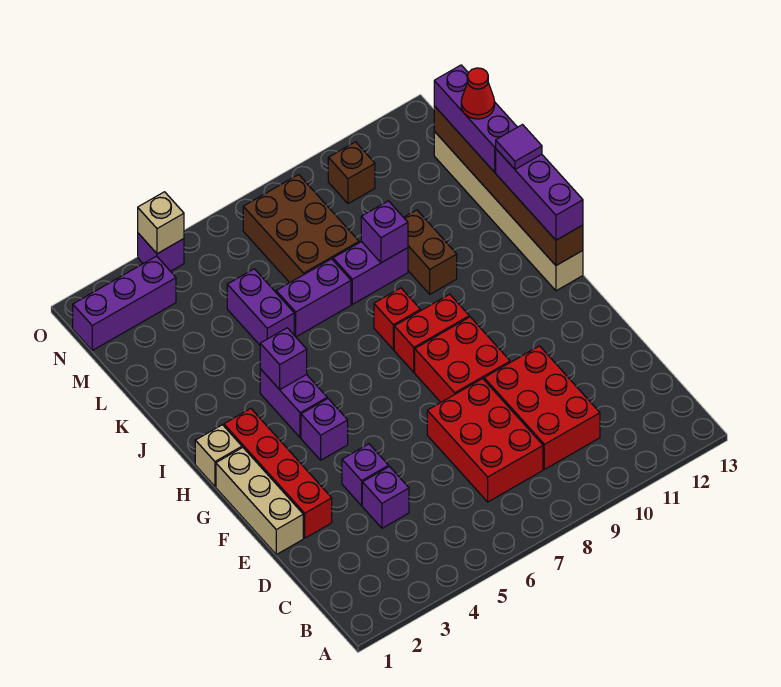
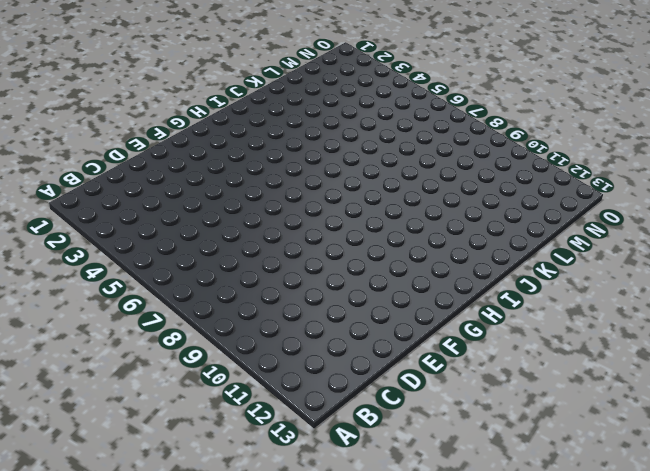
none -> red 2x3 brick [427,379,543,502]
none -> red 2x3 brick [484,346,600,469]
none -> purple 1x1 brick [362,467,409,528]

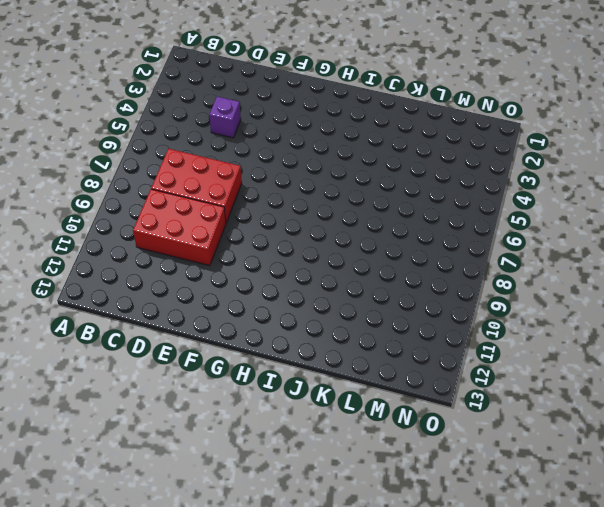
none -> tan 1x3 brick [216,448,303,554]
none -> red 1x4 brick [224,409,332,538]
none -> purple 1x1 brick [342,444,389,506]

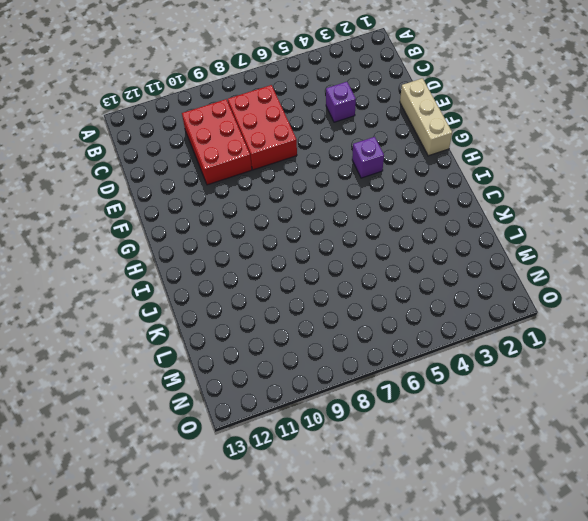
none -> red 1x4 brick [224,409,332,538]
none -> purple 1x1 brick [342,444,389,506]
none -> red 2x2 brick [415,317,510,402]

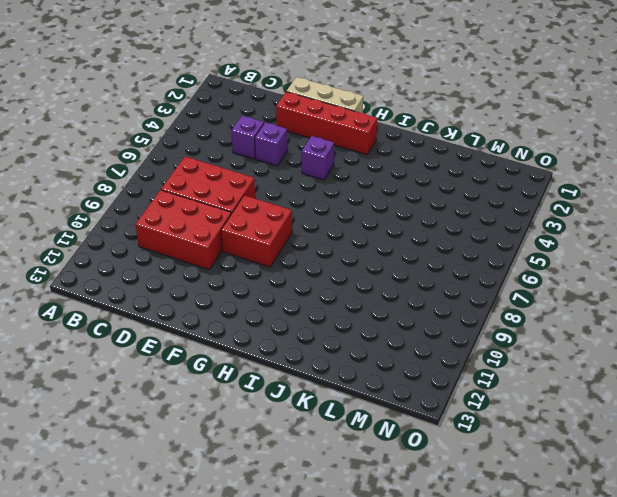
none -> tan 1x1 brick [195,425,242,486]
none -> purple 1x2 brick [260,369,327,438]
none -> red 1x2 brick [394,294,469,372]

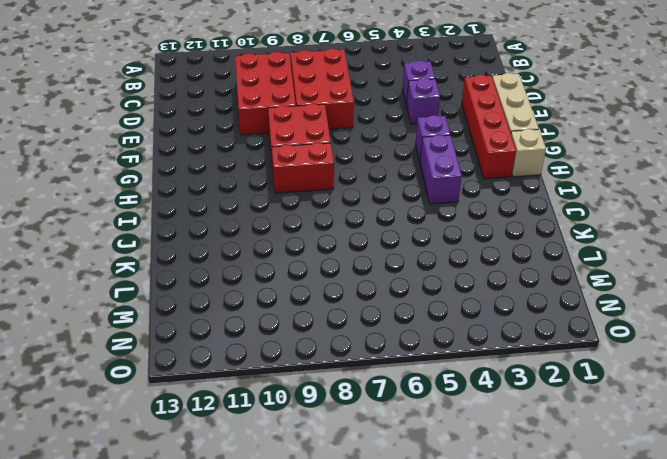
none -> tan 1x6 brick [434,131,583,291]
none -> red 1x1 brick [374,288,420,350]
none -> brown 1x2 brick [404,210,457,294]

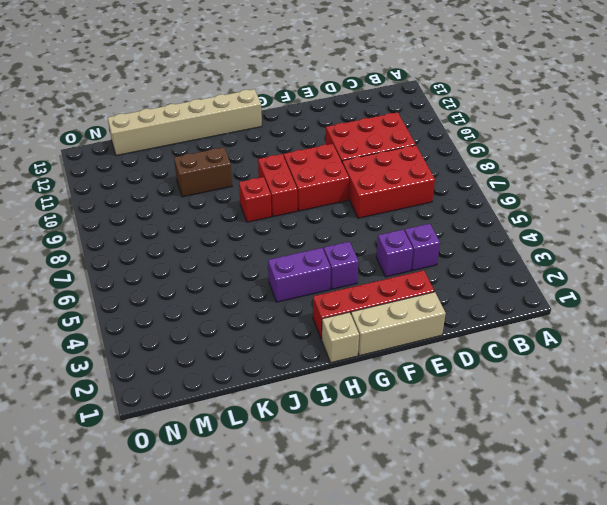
none -> purple 1x2 brick [227,269,294,345]
none -> purple 1x2 brick [276,259,351,337]
none -> purple 1x2 brick [333,242,408,304]

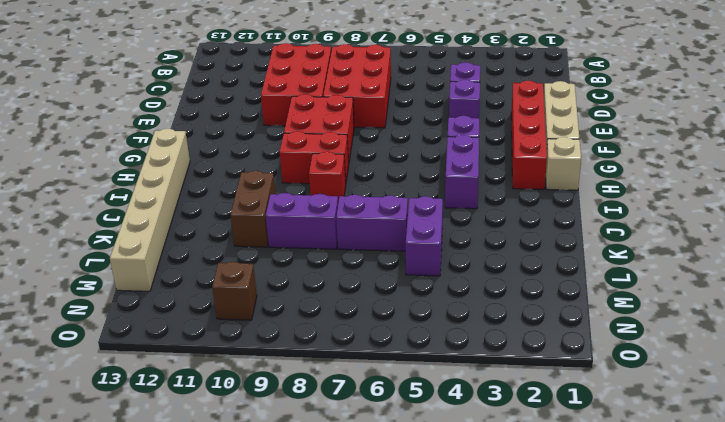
none -> brown 2x3 brick [243,175,359,283]
none -> purple 1x3 brick [73,256,176,350]
none -> purple 1x1 brick [138,233,184,271]

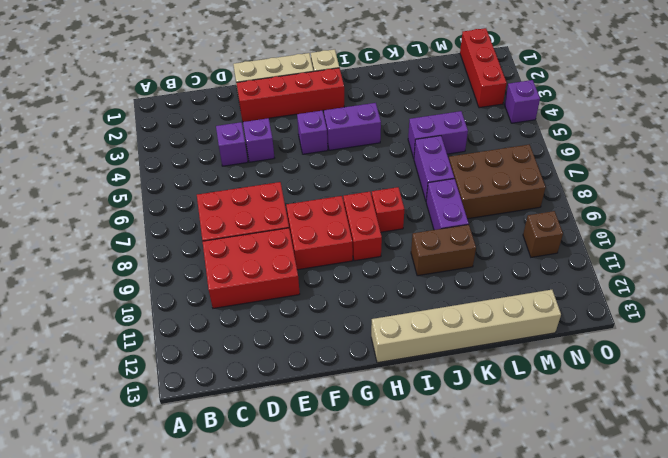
red 1x3 brick [460,28,507,108] -> purple 1x3 brick [73,256,176,350]
none -> brown 1x6 brick [434,106,583,265]
none -> purple 1x1 brick [260,328,307,390]
none -> purple 1x1 brick [361,201,408,263]

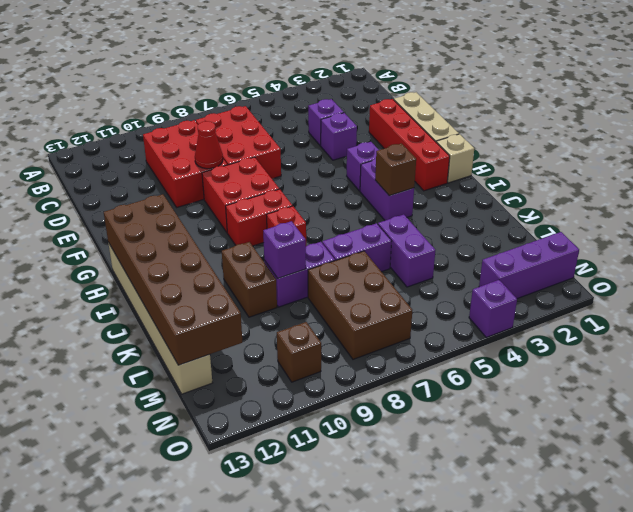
red 1x1 cone [195,121,223,169] -> red 1x1 cone moved to [461,68,495,119]
brown 2x6 brick [104,194,242,365] -> brown 1x6 brick [434,106,583,265]
brown 1x1 brick [375,144,416,196] -> purple 1x1 brick [260,328,307,390]
none -> tan 1x1 brick [138,192,184,254]
none -> purple 1x3 brick [496,149,583,240]
none -> purple 1x3 brick [434,65,517,172]

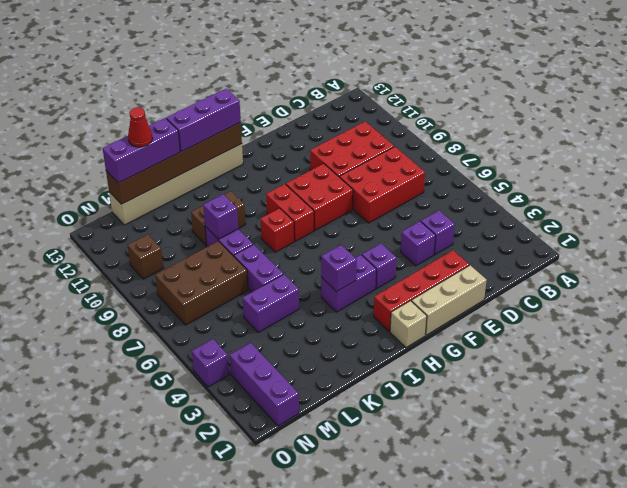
none -> tan 1x1 brick [138,192,184,254]
none -> purple 1x1 tile [496,125,542,169]

